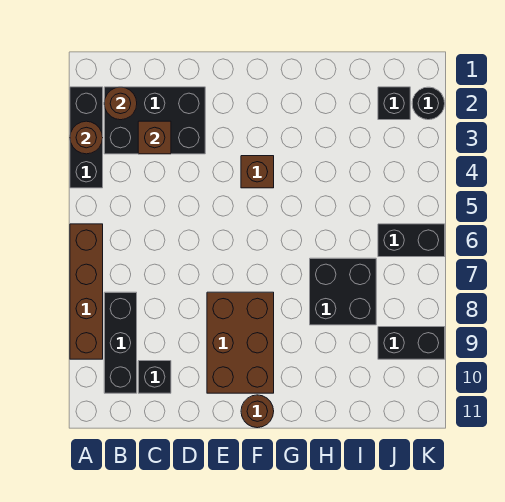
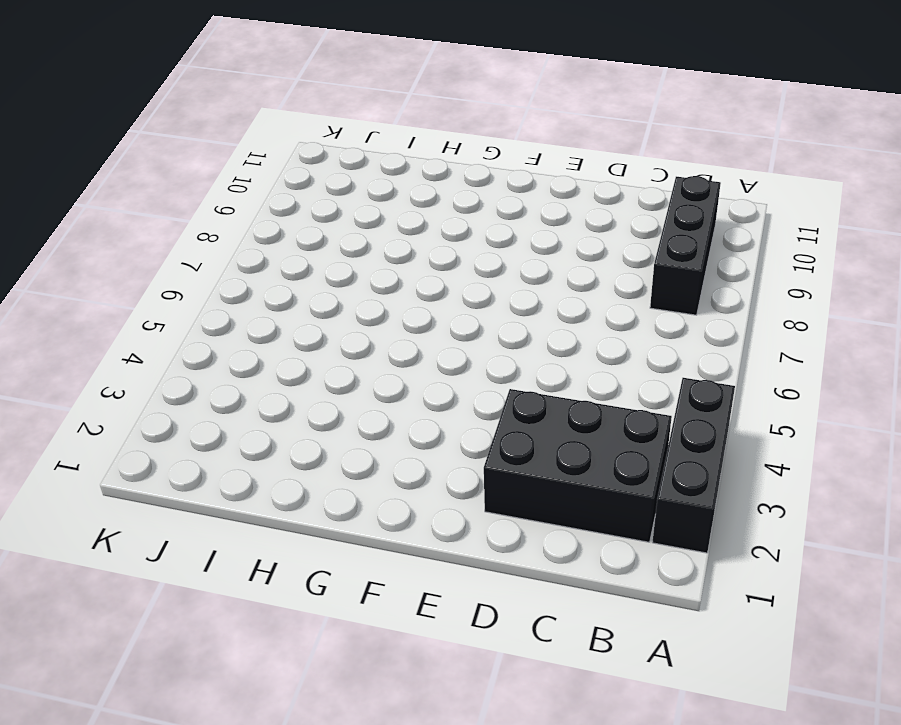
none -> brown 1x4 brick [70,224,103,359]
none -> black 1x1 brick [138,361,171,393]
none -> brown 2x3 brick [207,292,274,393]

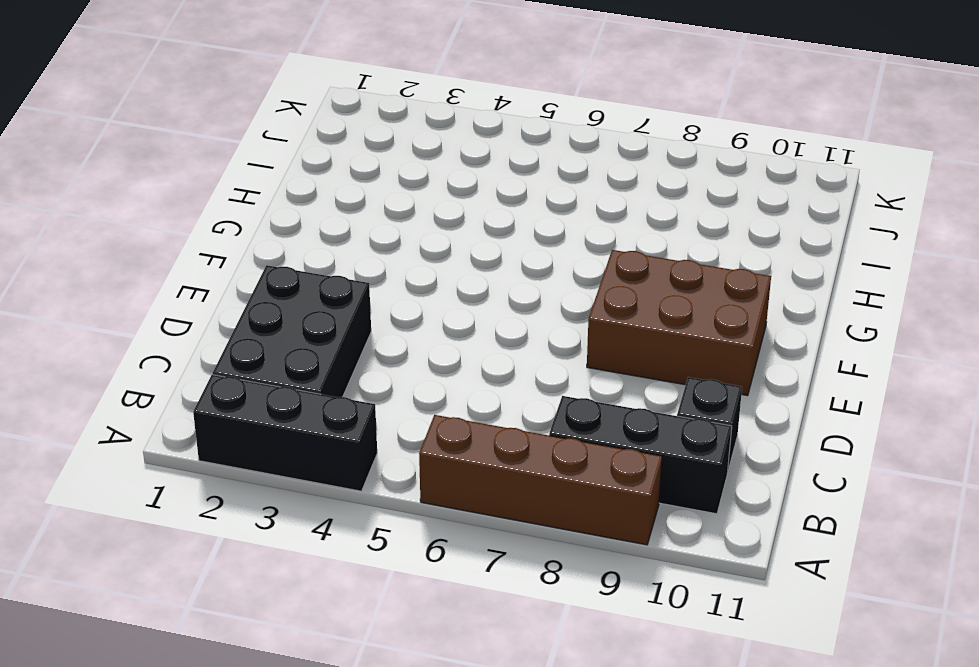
none -> brown 1x1 brick [241,156,274,188]
none -> brown 1x1 round brick [241,395,274,428]
none -> black 2x2 brick [310,258,376,325]

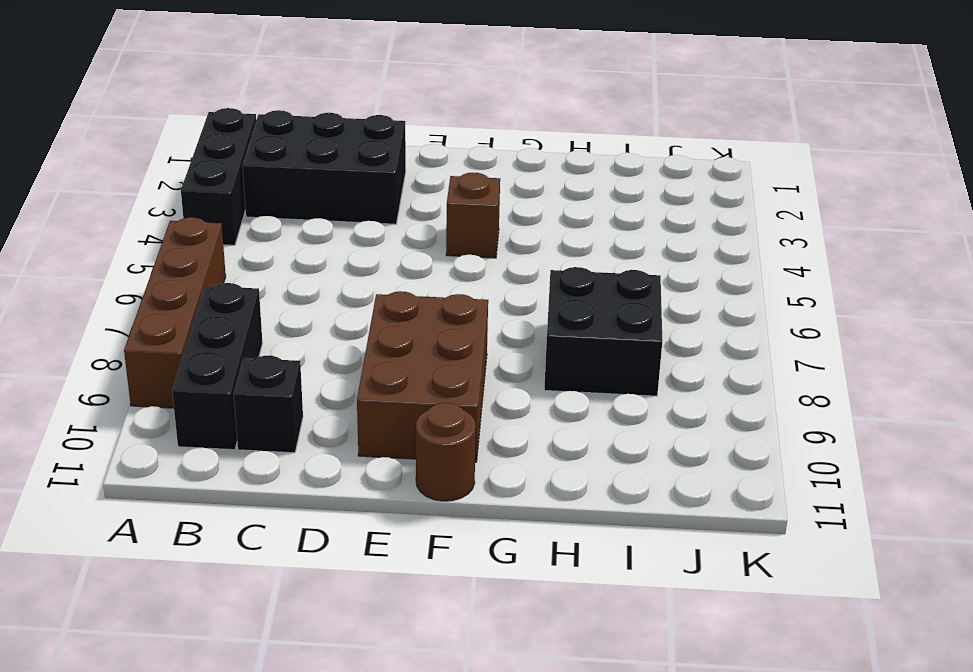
none -> black 1x1 brick [378,87,410,120]
none -> black 1x2 brick [378,224,445,257]
none -> black 1x2 brick [378,327,445,359]

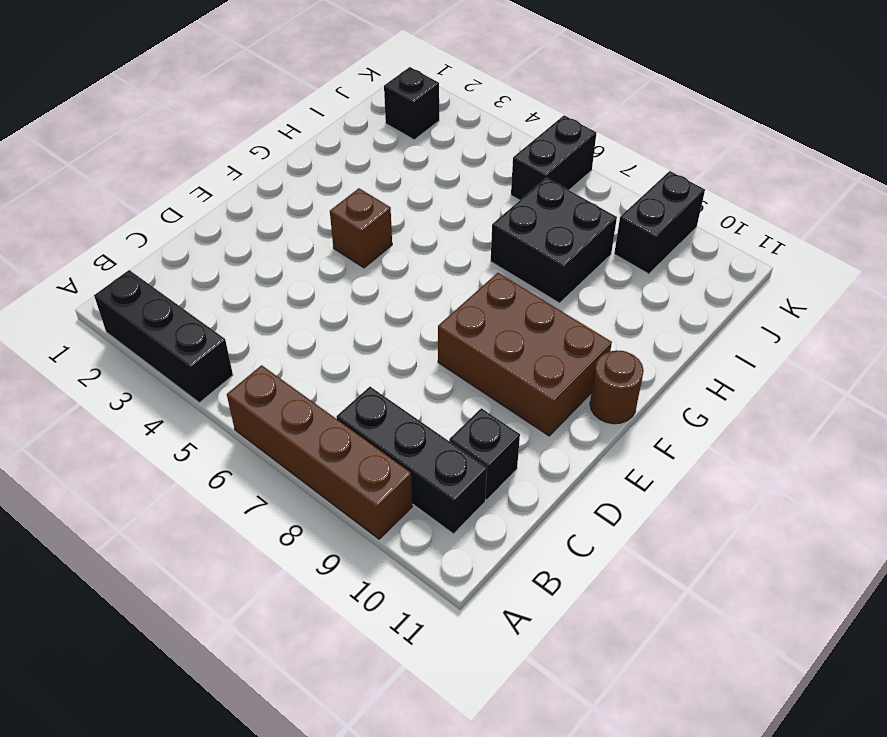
none -> black 2x3 brick [104,87,205,154]
none -> black 1x1 round brick [412,87,445,120]
none -> brown 1x1 round brick [70,121,103,154]

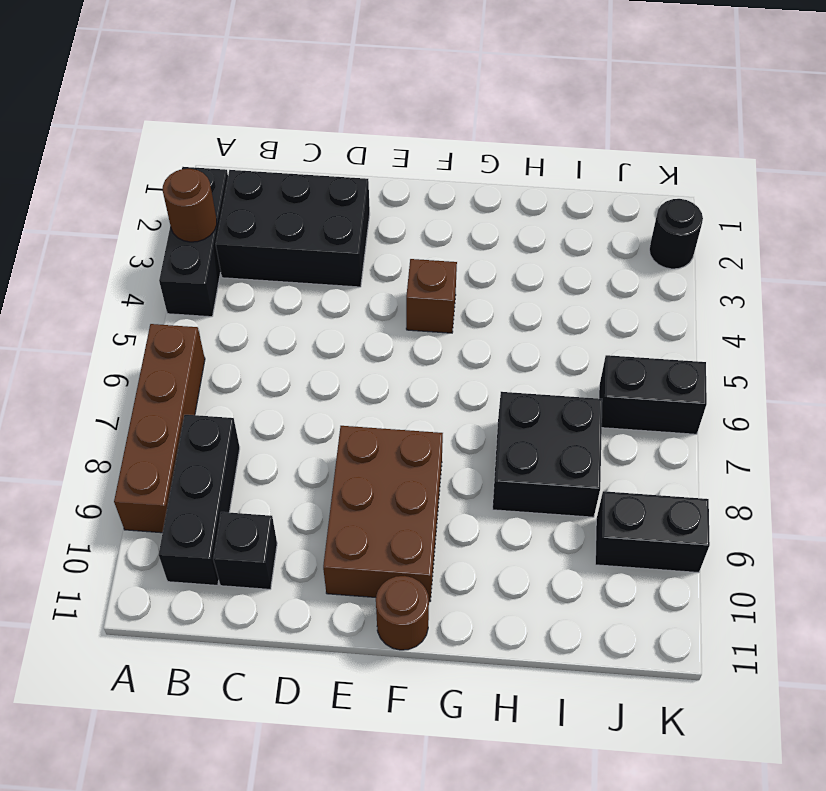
none -> black 1x1 brick [378,87,410,120]
none -> brown 1x1 round brick [104,87,137,120]
none -> brown 1x1 brick [138,121,171,154]

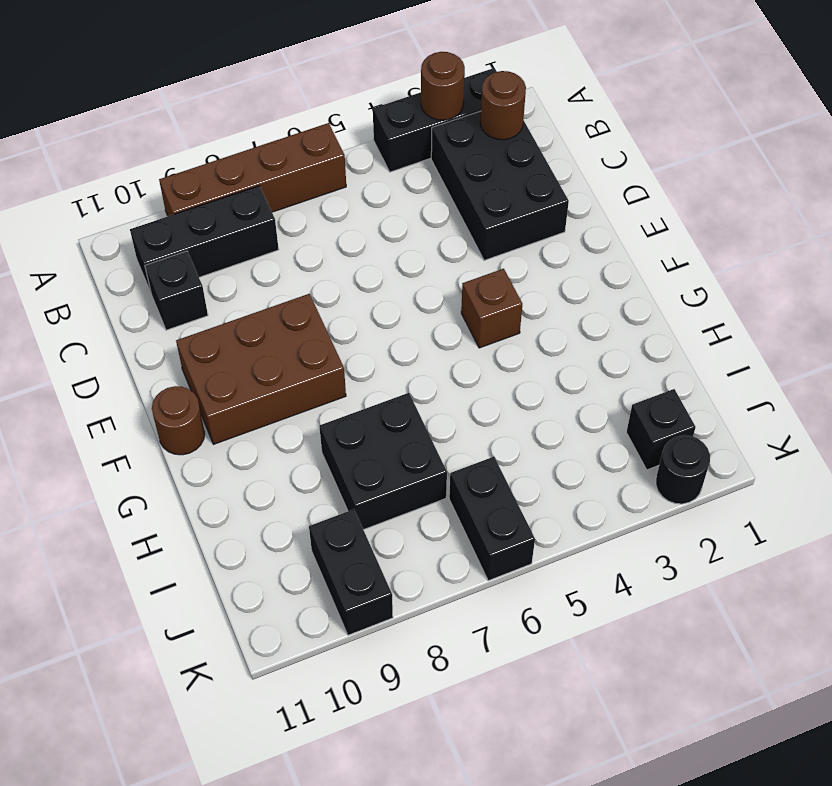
none -> brown 1x1 brick [138,121,171,154]

